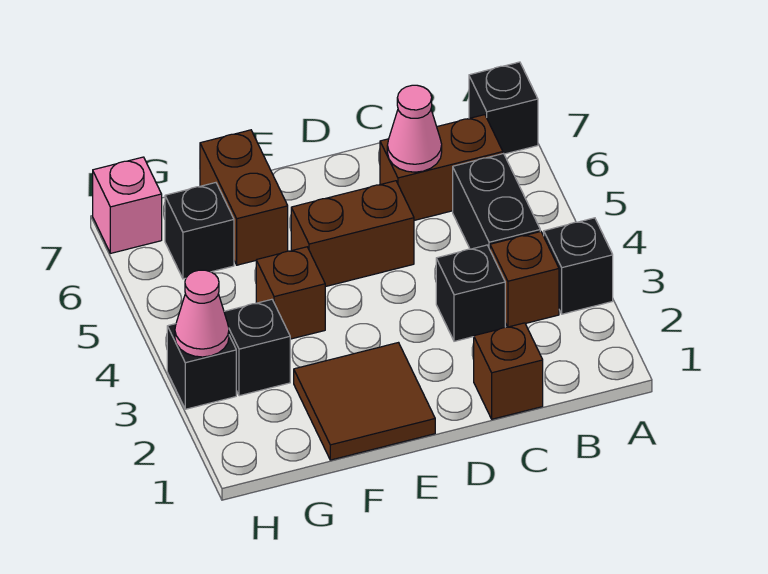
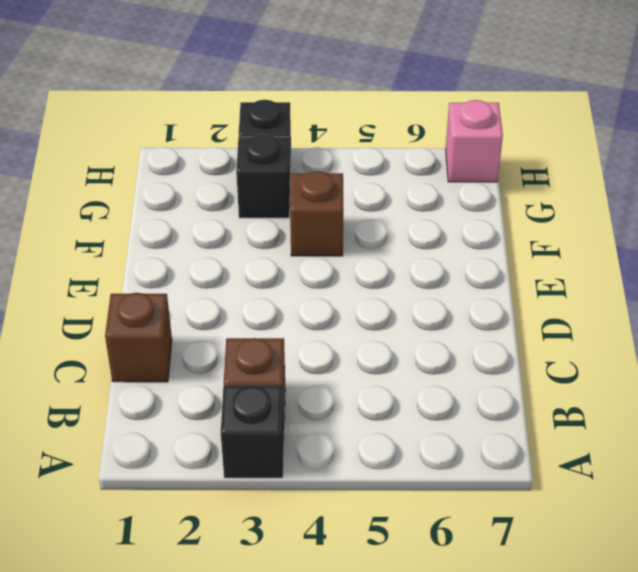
none -> black 1x1 brick [469,62,538,154]
none -> black 1x2 brick [453,154,540,249]
none -> brown 1x2 brick [380,115,503,220]

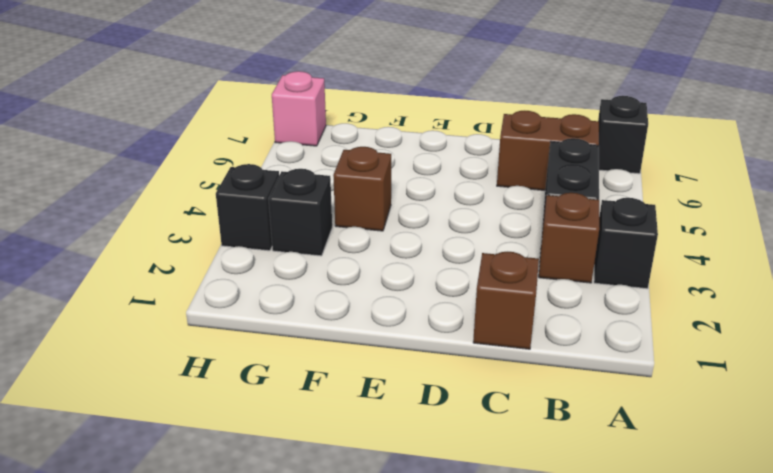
none -> black 1x1 brick [436,245,505,341]
none -> brown 1x2 brick [291,181,414,287]
none -> brown 2x2 tile [294,343,435,460]

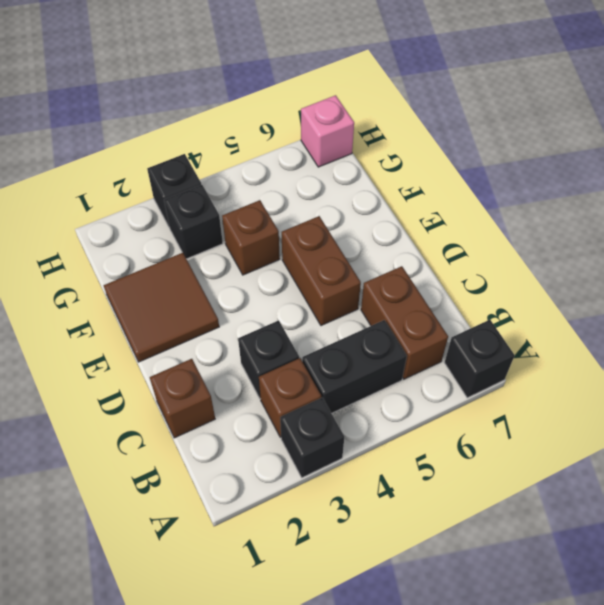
none -> brown 1x2 brick [200,130,288,265]
none -> black 1x1 brick [165,183,234,279]
none -> pink 1x1 cone [387,85,442,172]

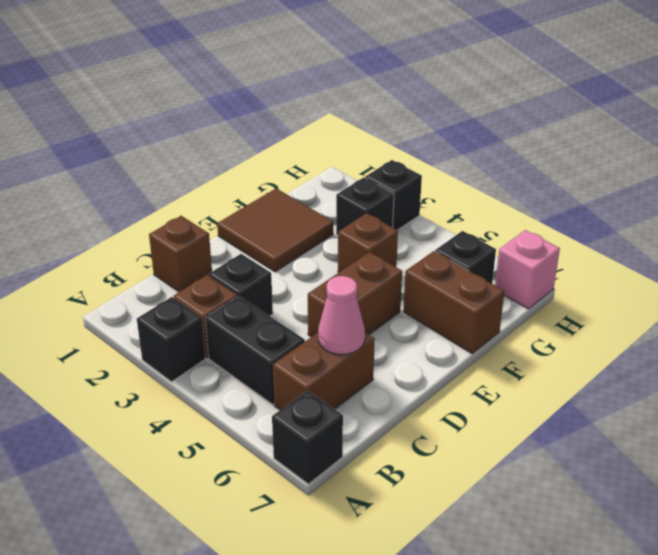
none -> pink 1x1 cone [175,270,229,357]

